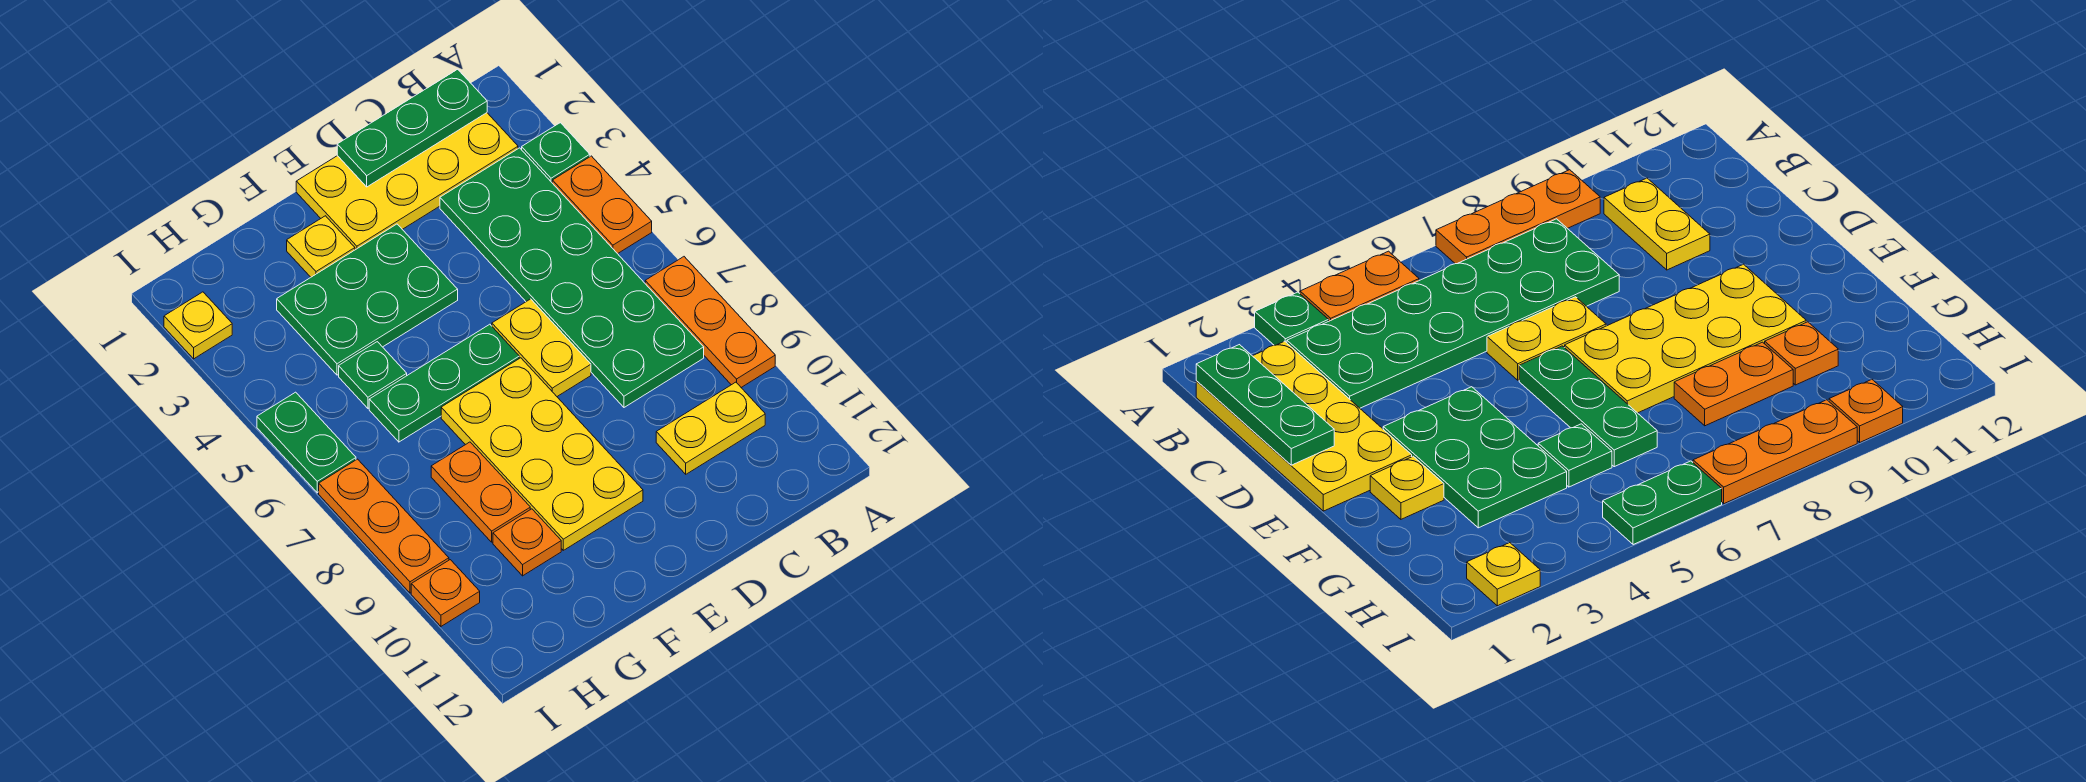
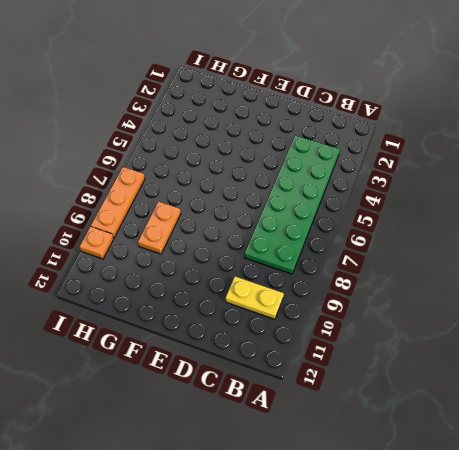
none -> green 1x1 plate [522,123,590,182]
none -> orange 1x2 plate [552,156,652,254]
none -> orange 1x3 plate [645,257,775,387]

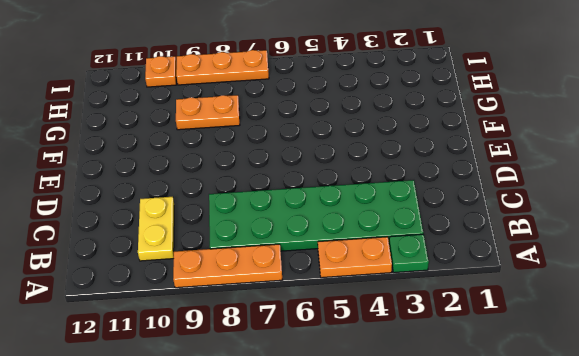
none -> yellow 2x4 plate [296,113,518,250]
none -> yellow 1x2 plate [492,299,591,396]
none -> green 2x3 plate [277,224,458,375]

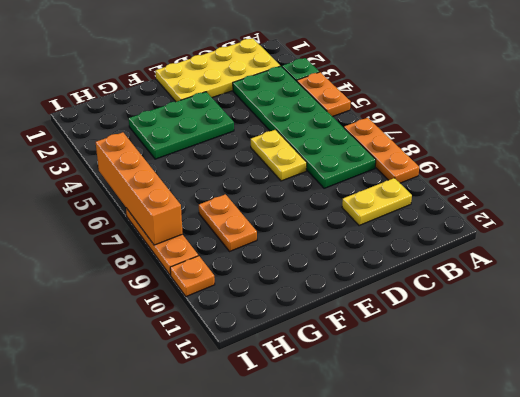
orange 1x4 brick [96,132,183,245] -> none
none -> green 1x3 plate [369,324,519,442]
none -> yellow 2x4 plate [441,358,643,550]
none -> yellow 1x1 plate [287,216,355,277]

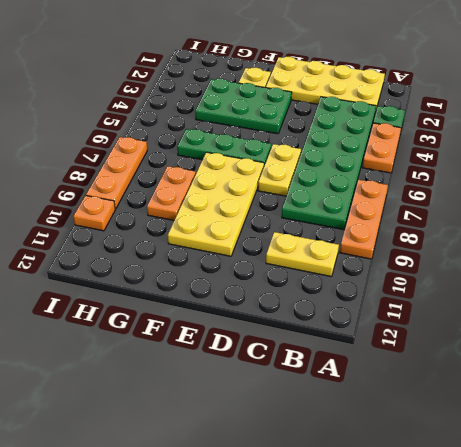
none -> green 1x1 plate [339,342,407,408]
none -> orange 1x1 plate [493,509,561,576]
none -> yellow 1x1 plate [164,292,232,359]

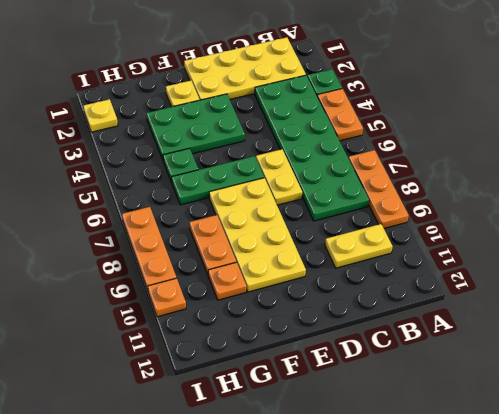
none -> green 1x2 plate [257,392,356,493]
none -> green 1x3 plate [337,69,487,187]

